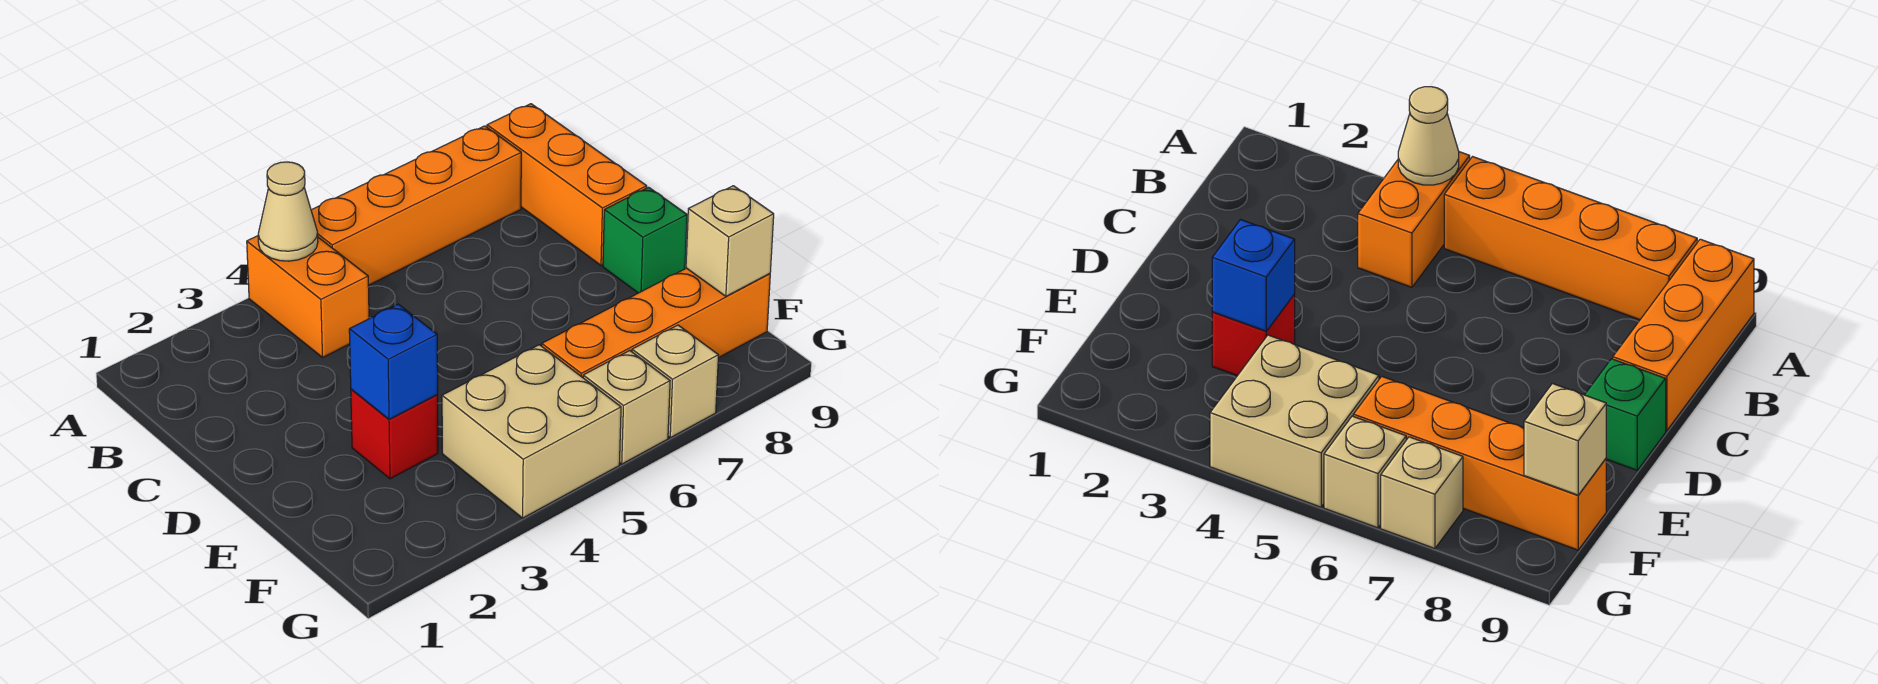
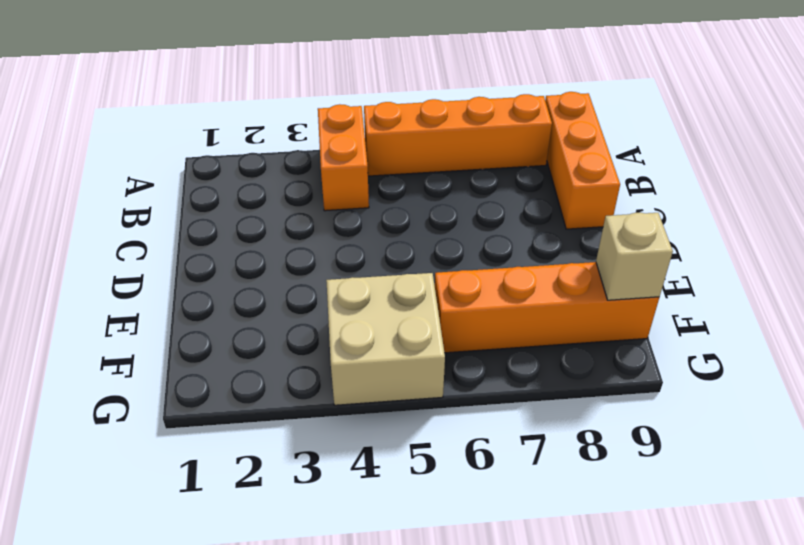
none -> green 1x1 brick [603,187,687,293]
none -> red 1x1 brick [351,389,438,479]
none -> tan 1x1 brick [583,351,670,464]

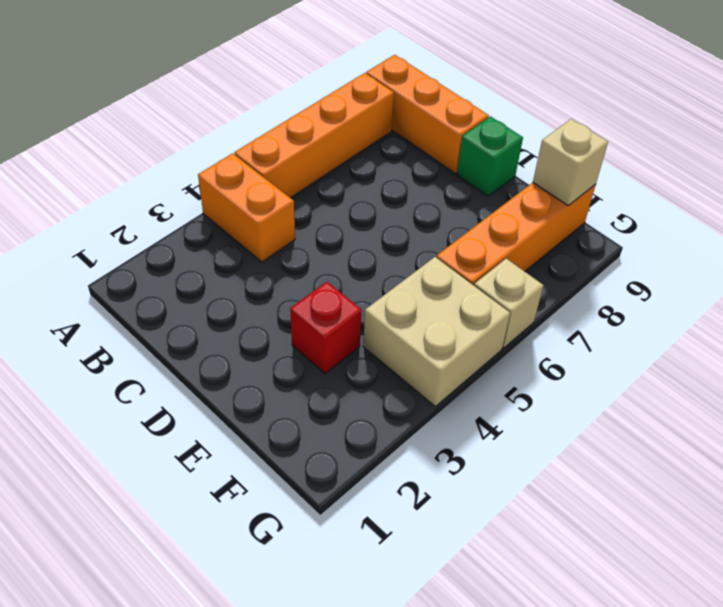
none -> tan 1x1 brick [632,325,718,438]
none -> tan 1x1 cone [258,162,318,261]
none -> blue 1x1 brick [349,304,438,419]

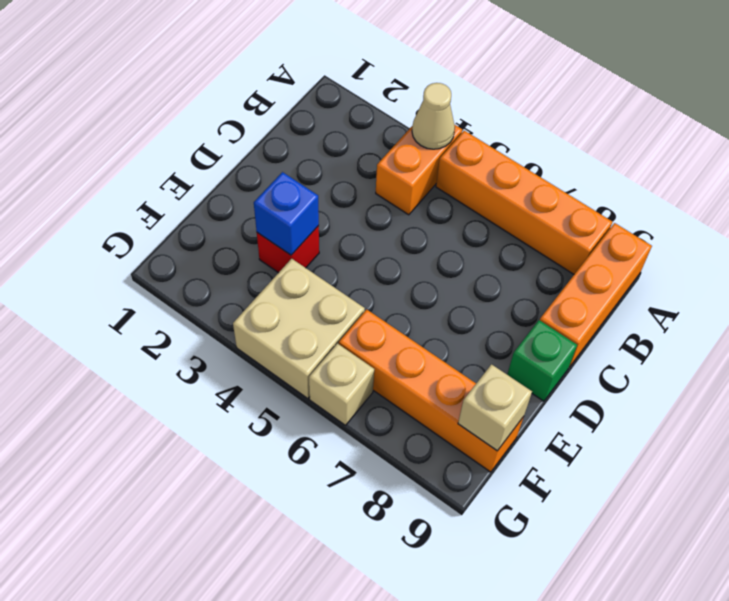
none -> tan 1x1 brick [632,325,718,438]

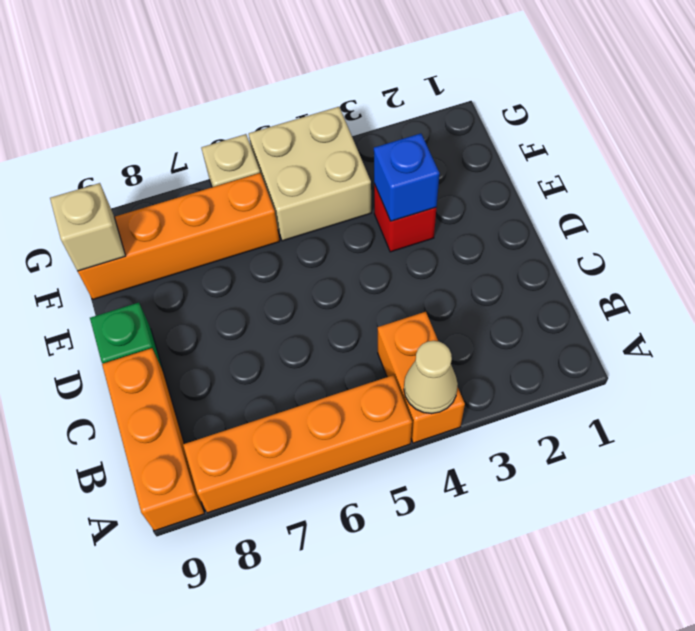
none -> tan 1x1 brick [632,325,718,438]

